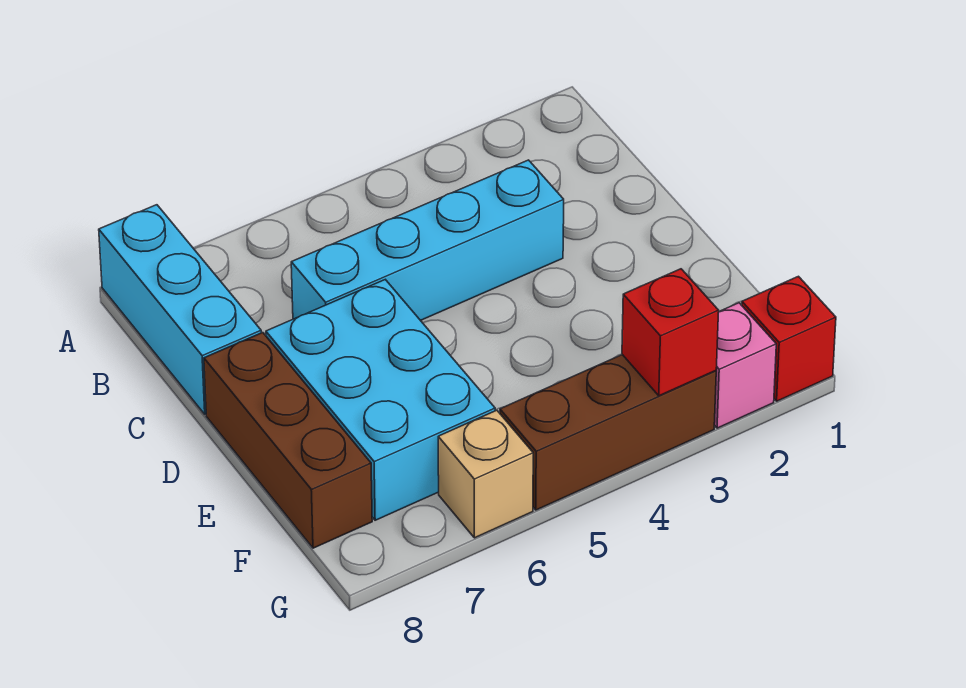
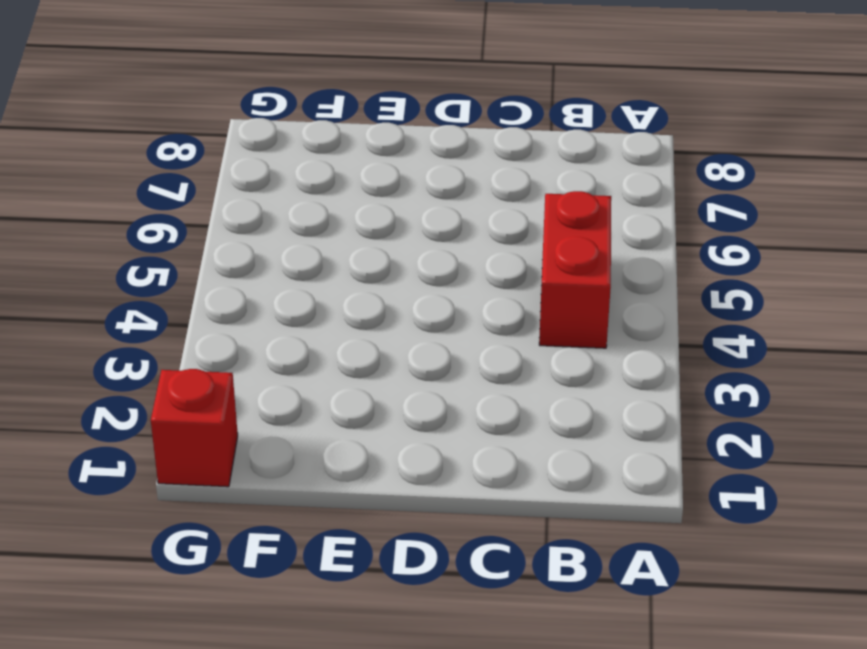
red 1x2 brick [539,191,611,348] -> none
none -> cyan 1x3 brick [99,205,261,414]
none -> cyan 1x4 brick [291,160,564,320]

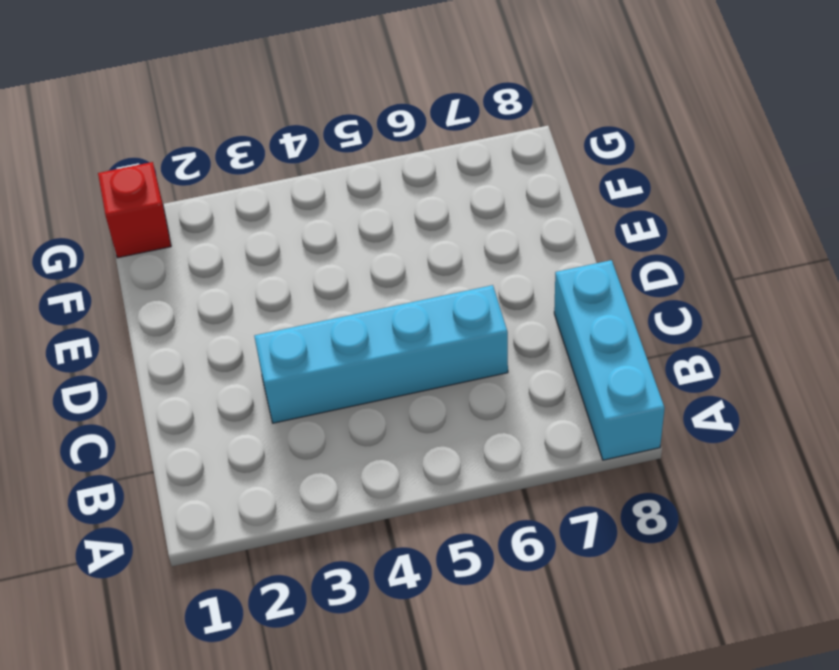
none -> cyan 2x3 brick [266,280,495,520]
none -> brown 1x3 brick [204,333,372,548]

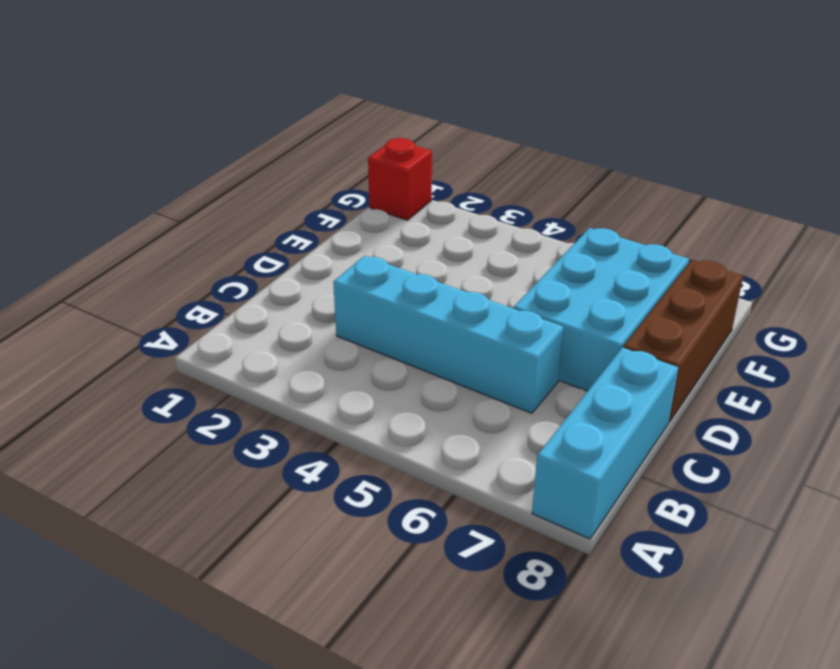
none -> pink 1x1 brick [714,303,776,428]
none -> brown 1x3 brick [500,355,716,510]

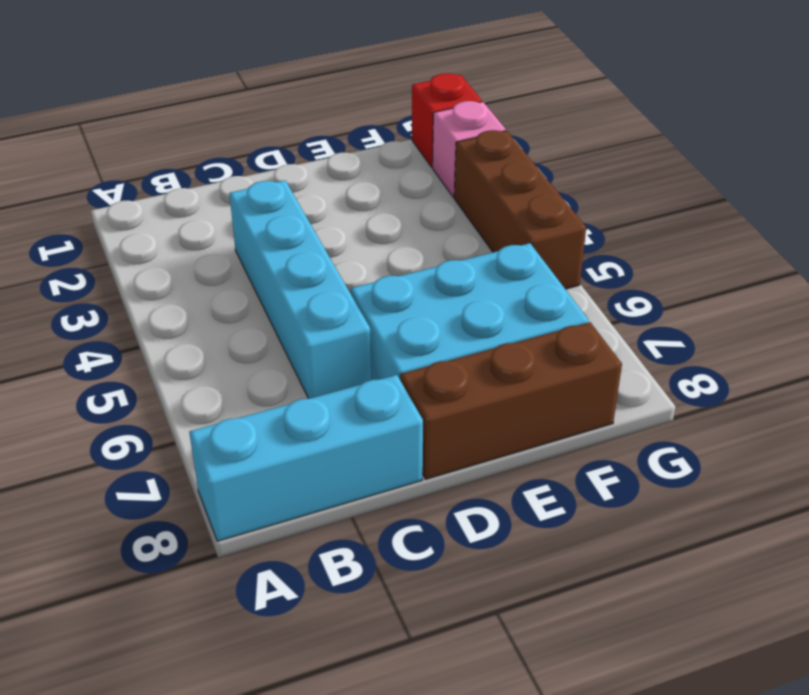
none -> tan 1x1 brick [438,410,533,538]
none -> red 1x1 brick [622,269,719,396]

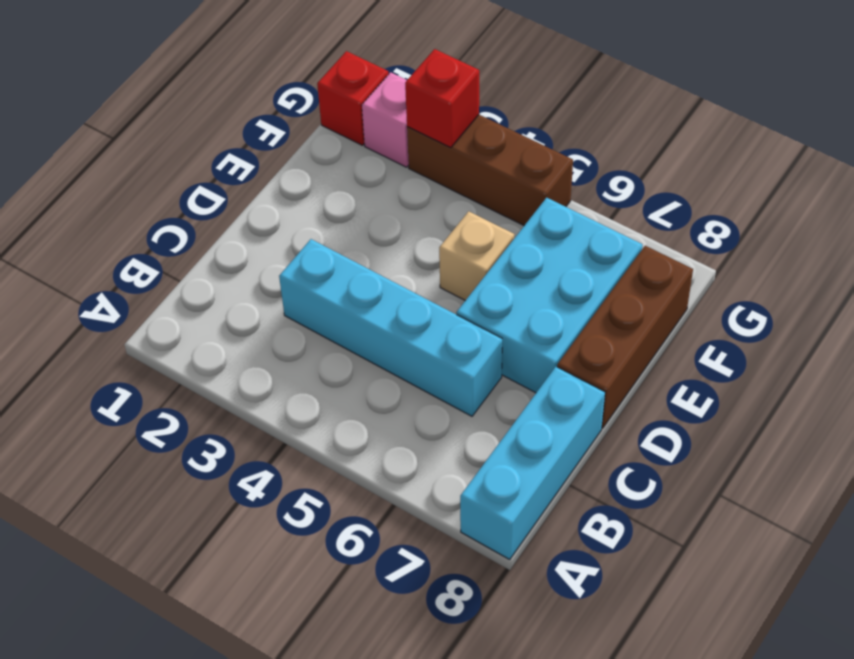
tan 1x1 brick [439,211,515,300] -> tan 1x1 brick moved to [438,410,533,538]

